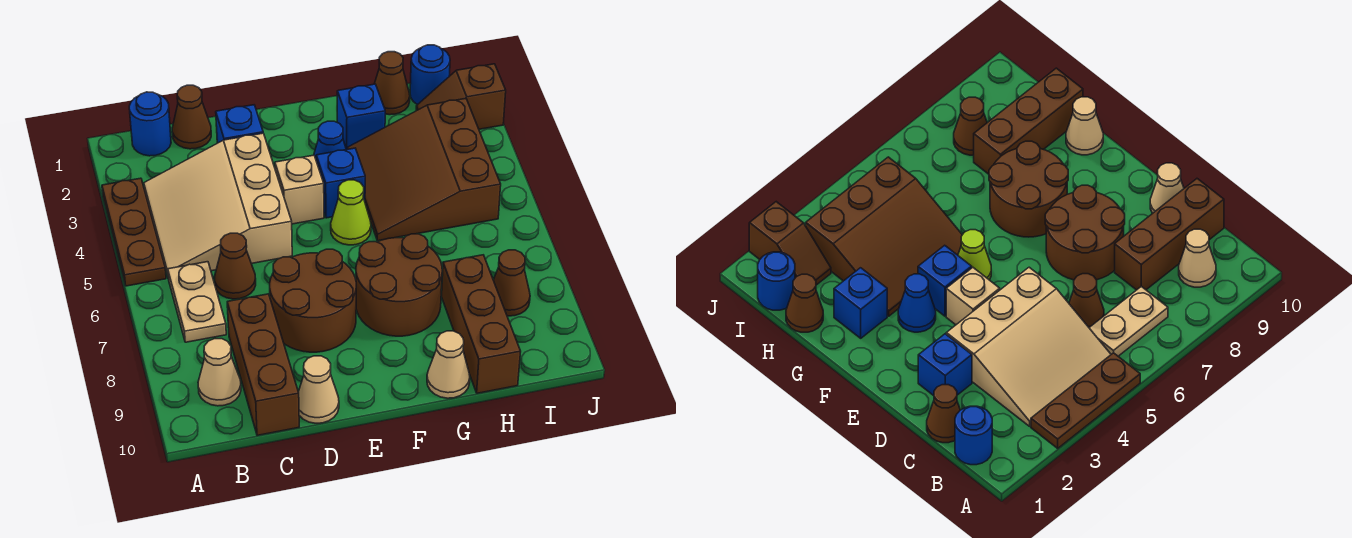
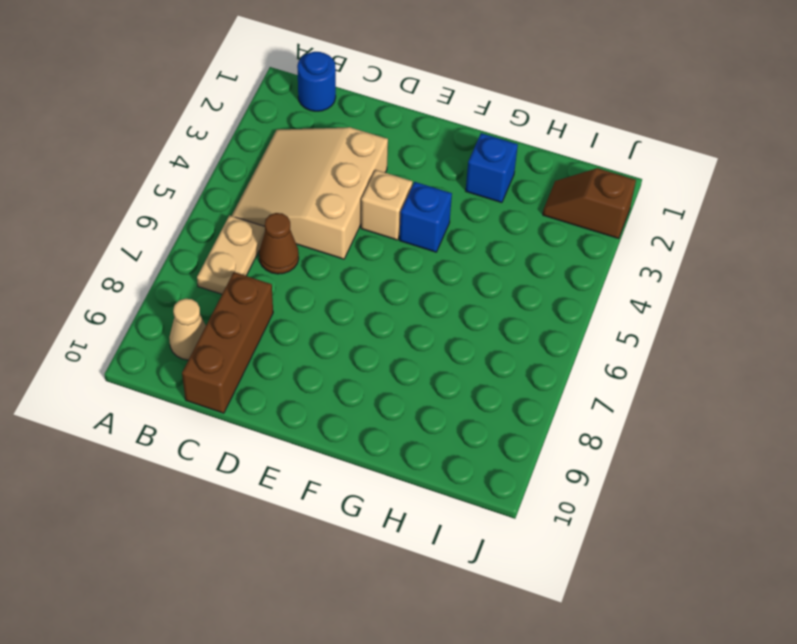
none -> brown 1x3 plate [102,178,166,286]
none -> brown 1x1 cone [172,85,211,149]
none -> blue 1x1 brick [216,105,263,143]

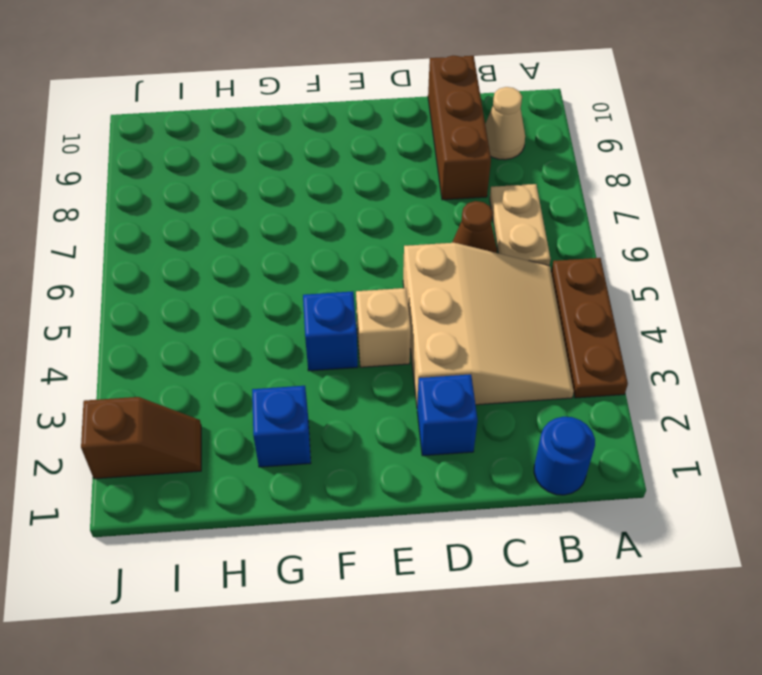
none -> brown 1x1 cone [172,85,211,149]
none -> brown 2x2 round brick [270,249,356,352]
none -> tan 1x1 cone [298,356,339,423]

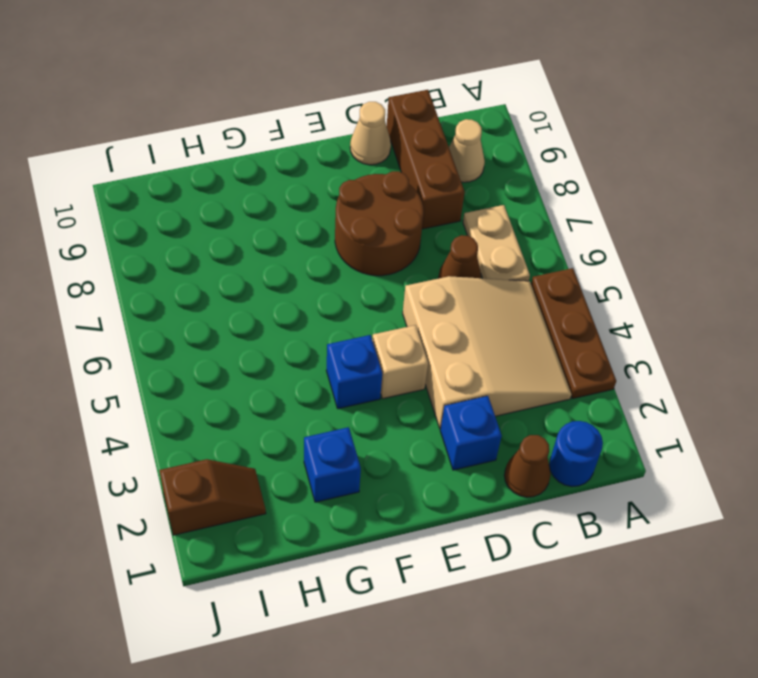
none -> blue 1x1 cone [314,121,346,159]
none -> lime 1x1 cone [331,180,371,245]
none -> brown 2x2 round brick [356,234,442,336]

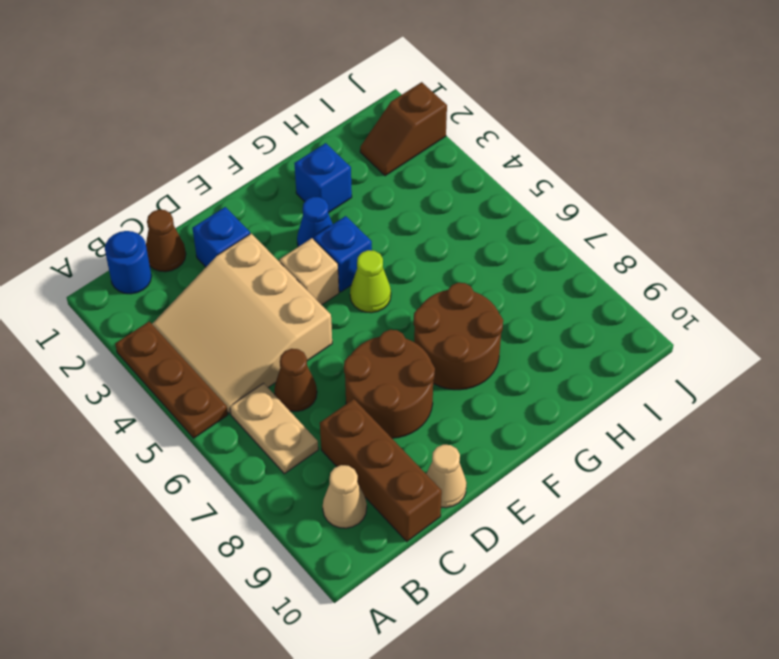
none -> brown 3x3 slope [347,99,501,241]
none -> tan 1x1 cone [427,331,470,398]
none -> brown 1x1 cone [375,52,410,115]

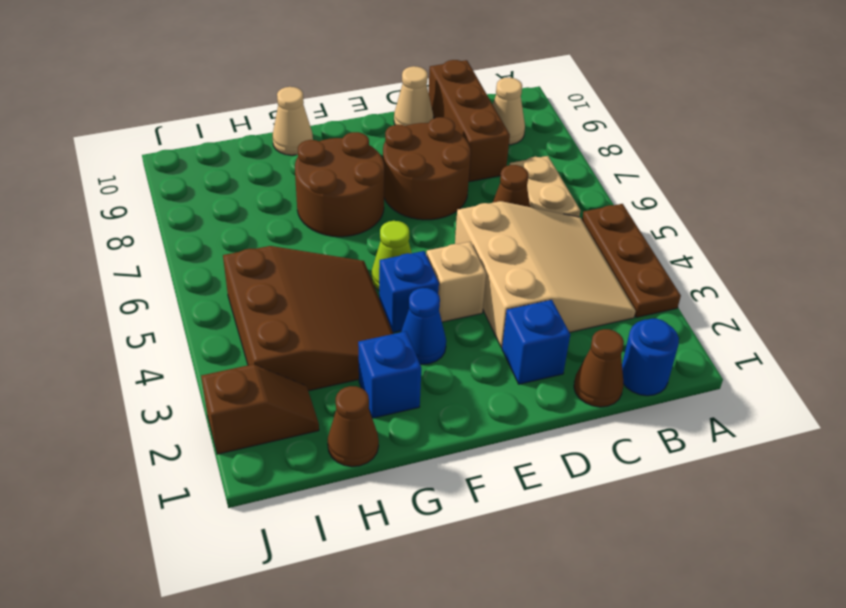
none -> brown 1x3 brick [442,255,521,393]
none -> blue 1x1 round brick [410,45,450,105]
none -> brown 1x1 cone [493,250,530,316]

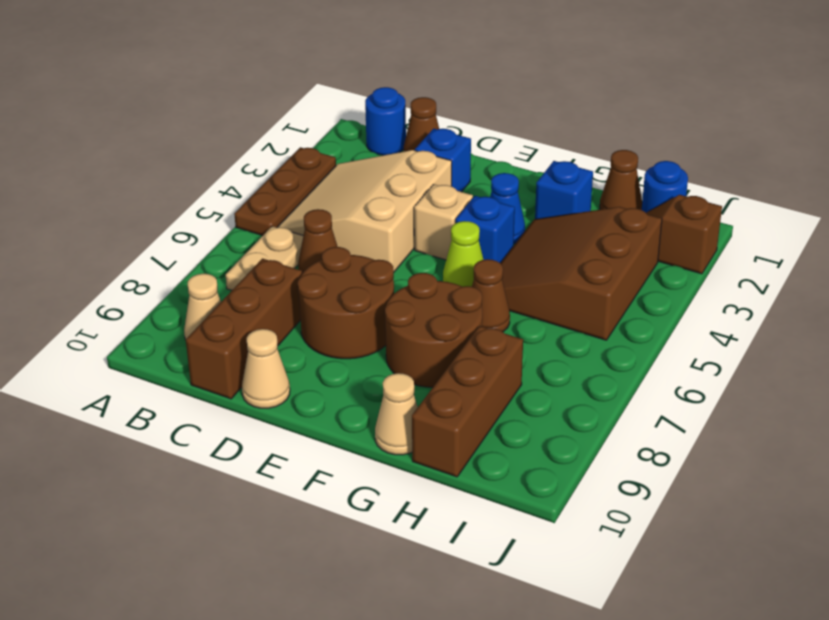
brown 1x1 cone [472,259,510,332] -> brown 1x1 cone moved to [493,250,530,316]

